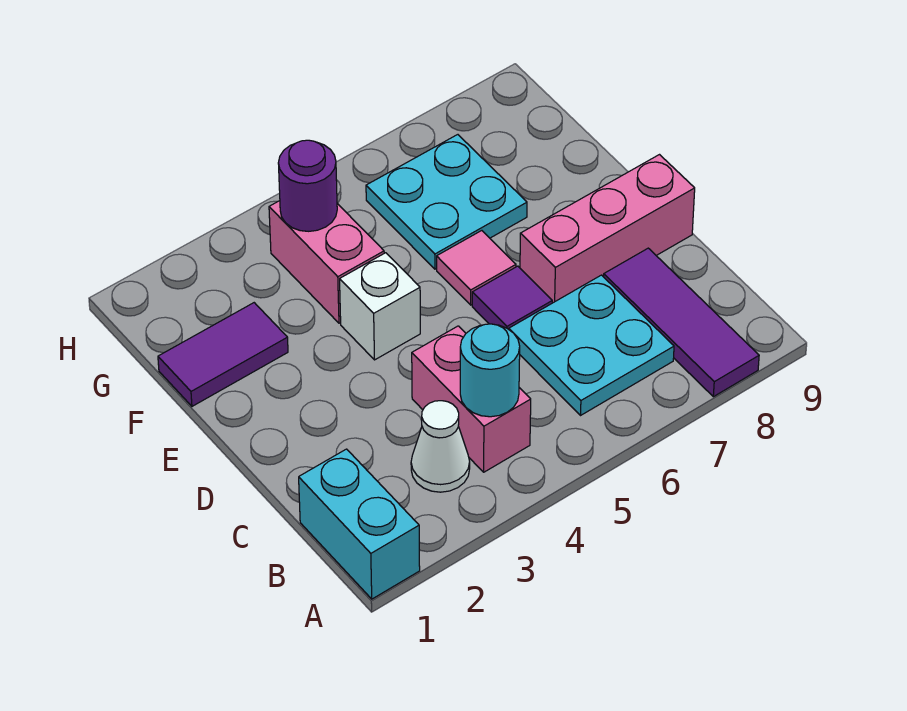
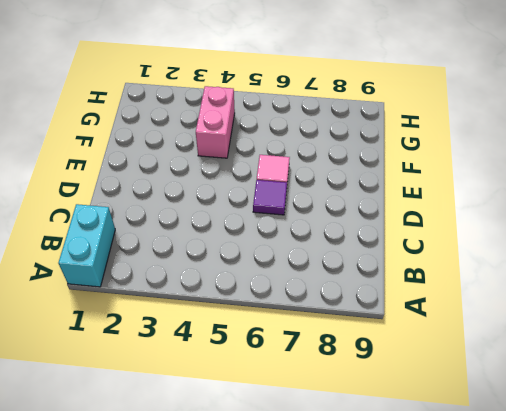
none -> purple 1x3 tile [604,248,759,397]
none -> white 1x1 cone [411,401,470,492]
none -> pink 1x2 brick [412,326,531,472]

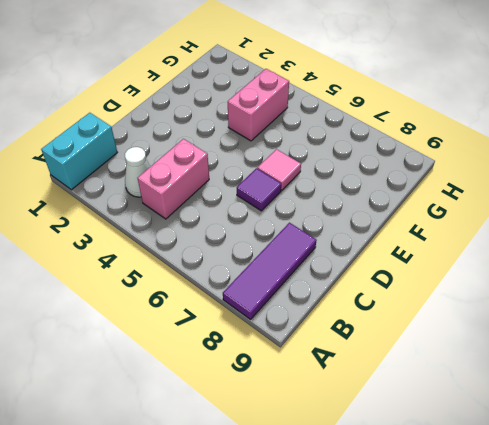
none -> cyan 2x2 plate [509,275,674,415]
none -> pink 1x3 brick [520,155,695,303]
none -> white 1x1 brick [340,253,420,360]

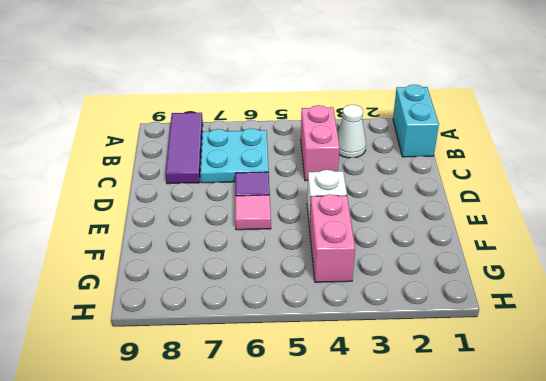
none -> pink 1x3 brick [520,155,695,303]
none -> purple 1x2 tile [158,303,288,406]
none -> cyan 2x2 plate [366,135,527,269]

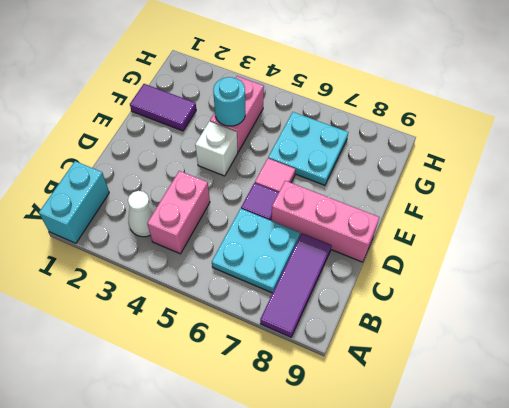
cyan 1x1 round brick [213,77,245,126] -> cyan 1x1 round brick moved to [460,324,520,417]
none -> purple 1x1 round brick [278,140,337,231]

